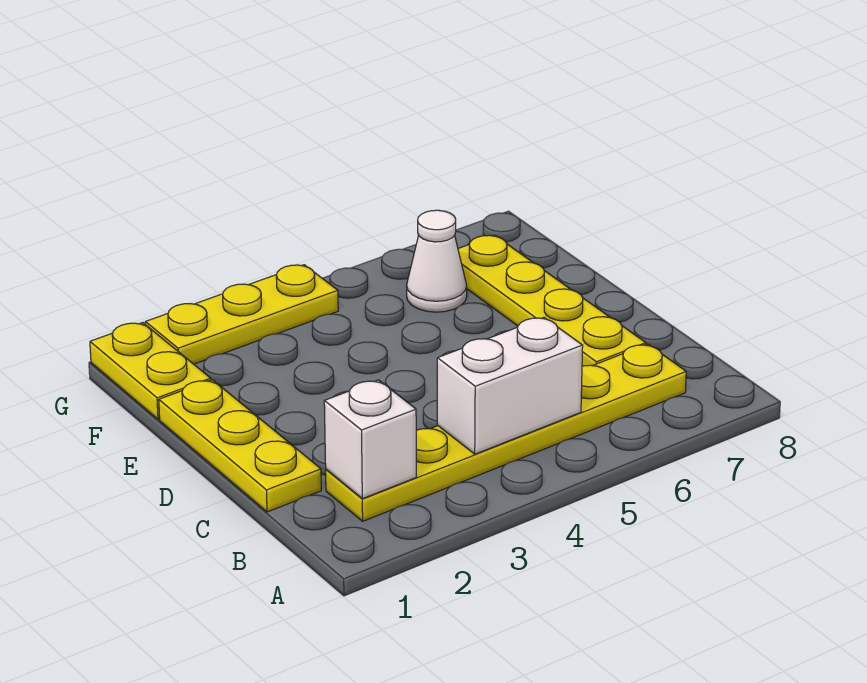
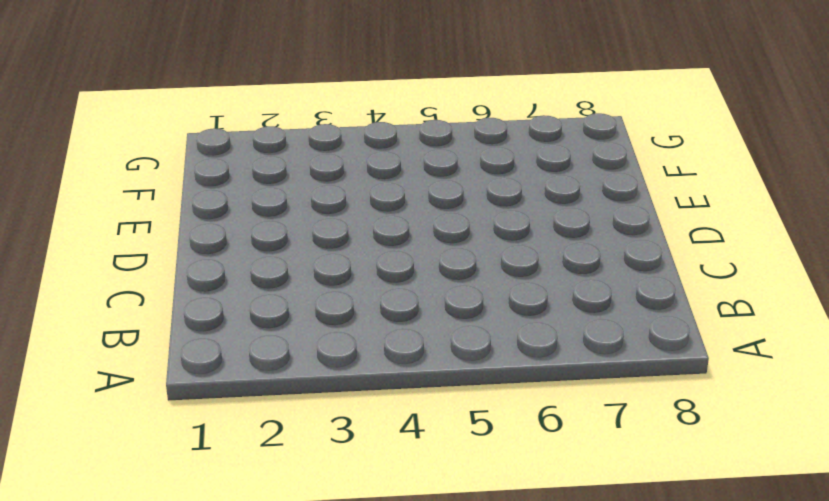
none -> yellow 1x6 plate [326,344,686,521]
none -> yellow 1x3 plate [159,380,321,512]

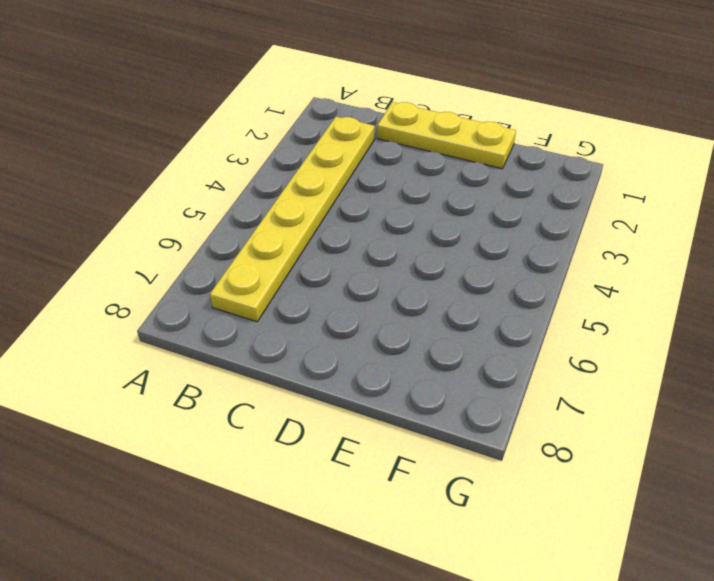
none -> yellow 1x4 plate [458,235,646,366]
none -> yellow 1x2 plate [90,322,211,419]

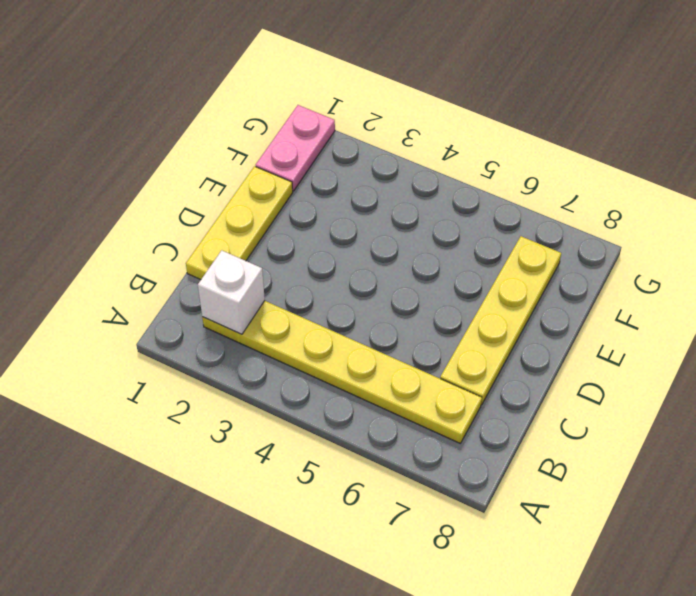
pink 1x2 plate [256,105,335,191] -> yellow 1x2 plate [90,322,211,419]
none -> white 1x1 cone [407,210,467,312]
none -> yellow 1x3 plate [145,265,338,364]

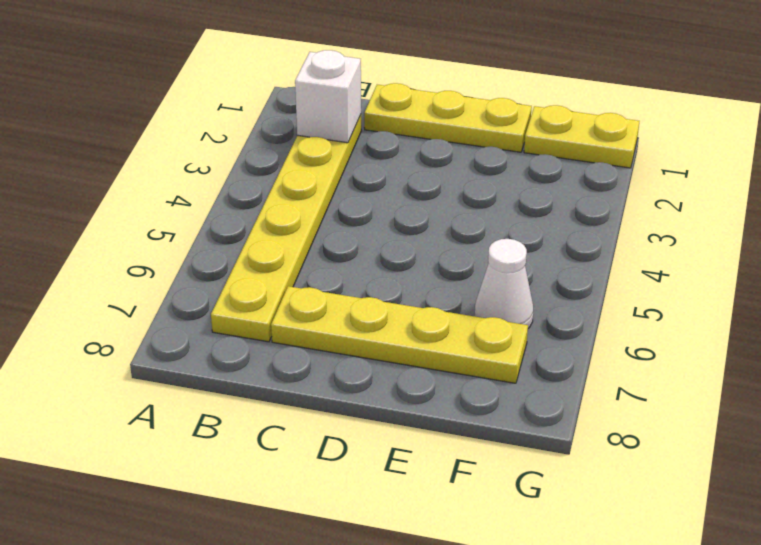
none -> yellow 1x3 plate [145,265,338,364]
none -> white 1x2 brick [437,317,583,454]

